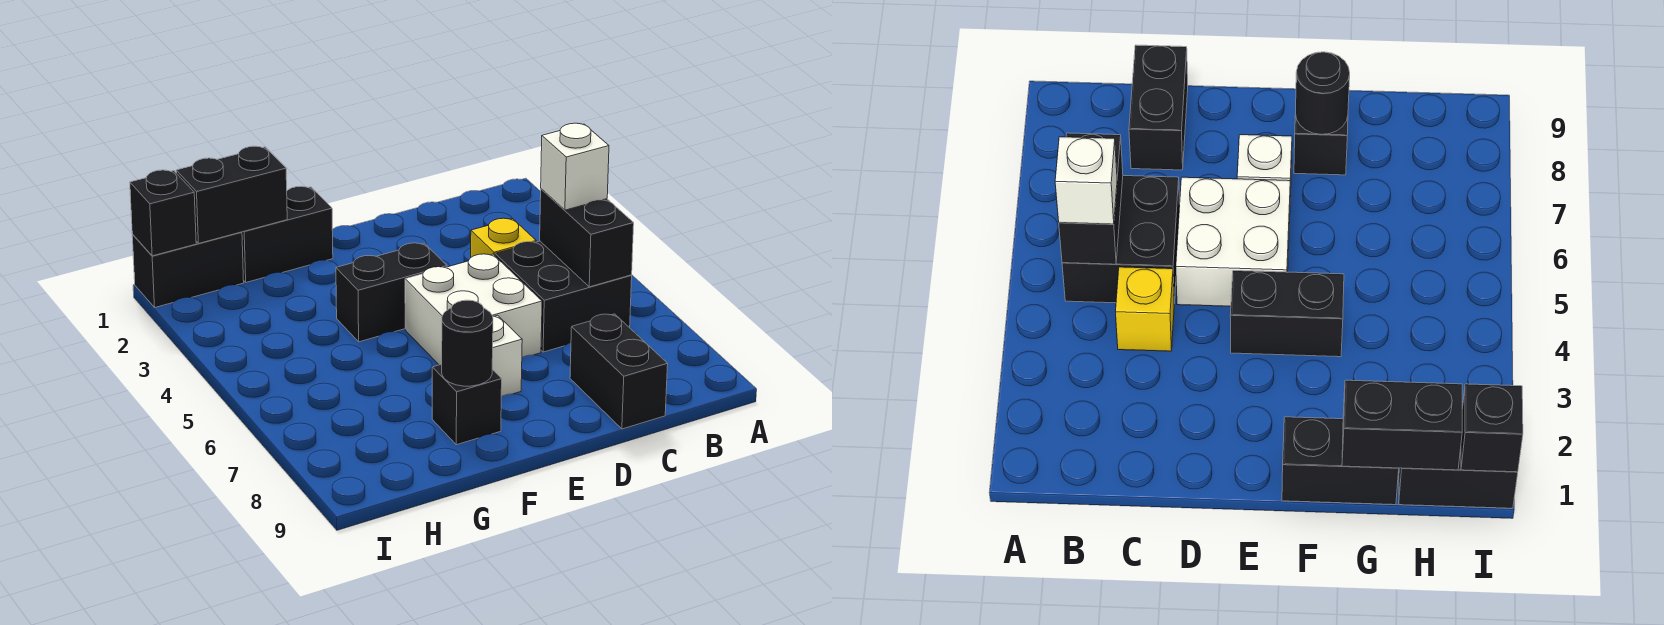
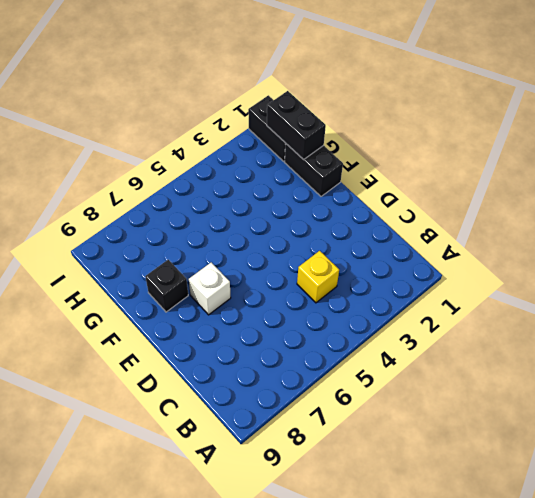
none -> black 2x2 brick [495,241,632,352]
none -> black 1x2 brick [570,314,668,429]
none -> white 2x2 brick [405,254,542,365]

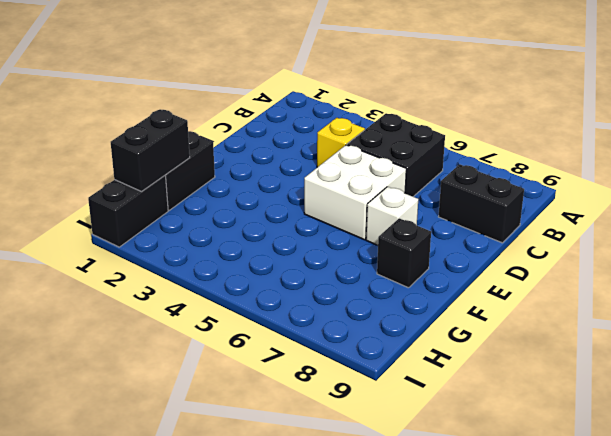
none -> black 1x2 brick [336,243,447,342]
none -> black 1x2 brick [540,189,634,287]
none -> black 1x1 round brick [442,300,493,386]

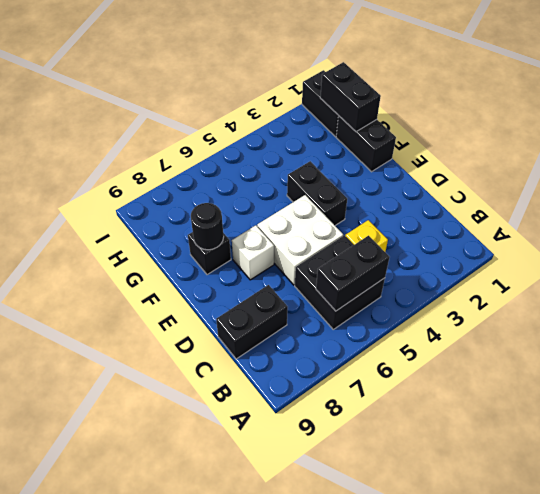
none -> black 1x1 brick [130,170,196,256]
none -> white 1x1 brick [541,123,609,210]

